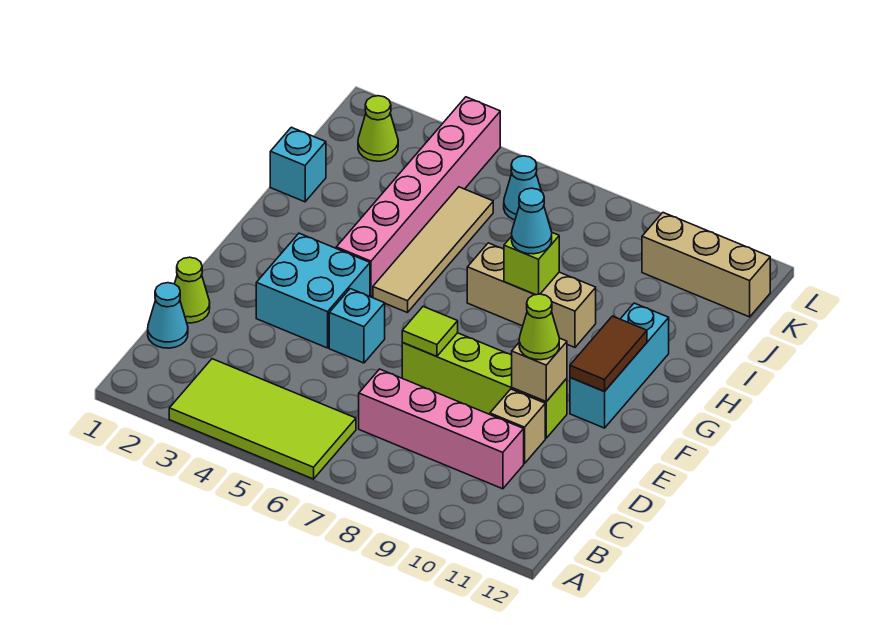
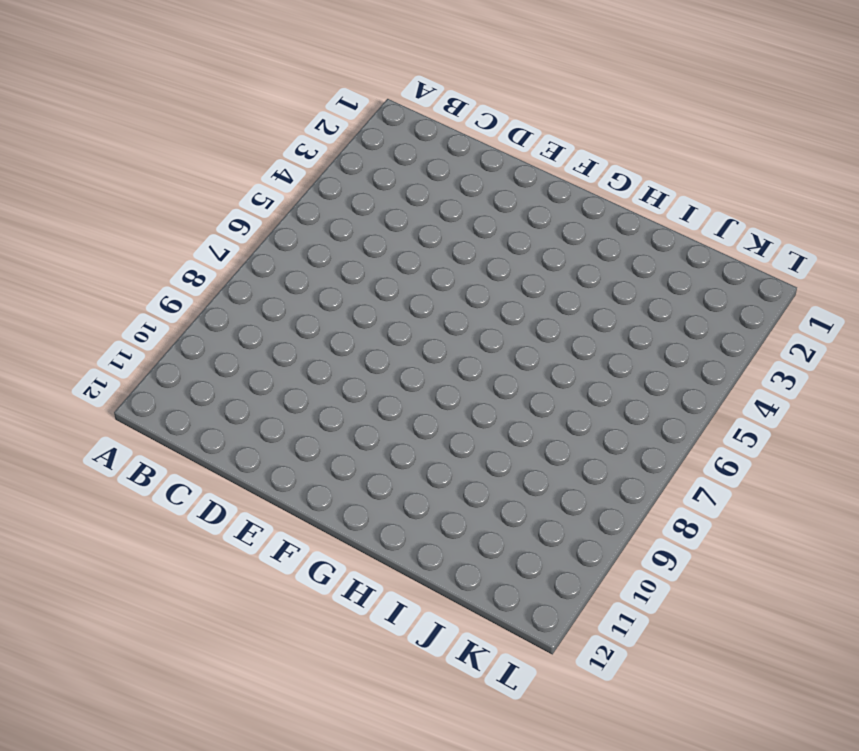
none -> lime 2x4 tile [169,359,356,479]
none -> cyan 1x1 cone [148,283,188,348]
none -> pink 1x4 brick [359,369,524,489]

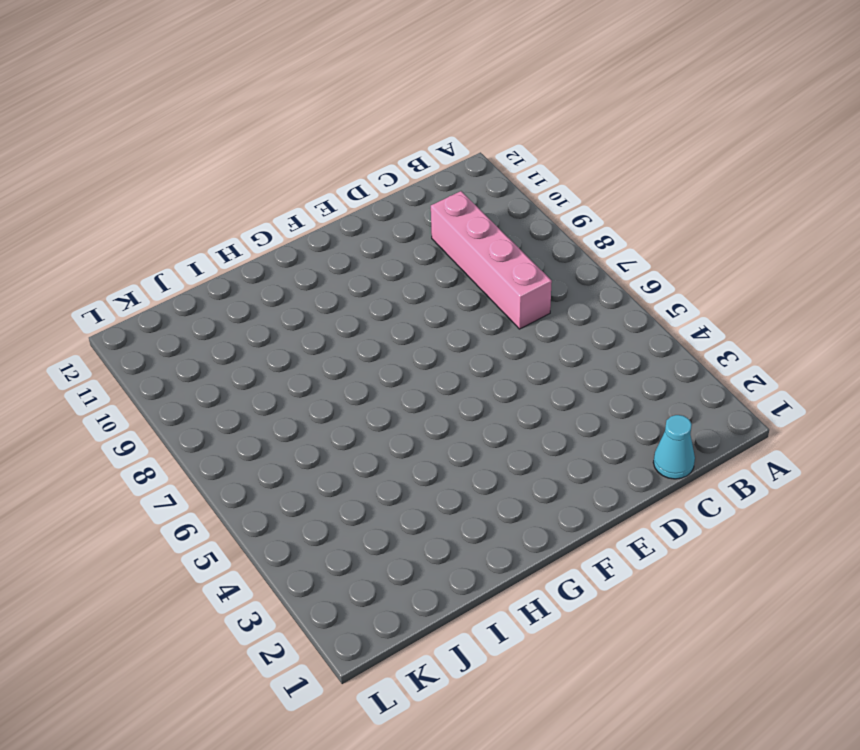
none -> lime 2x4 tile [169,359,356,479]
none -> lime 1x1 cone [175,257,210,323]
none -> tan 1x1 brick [490,389,545,464]

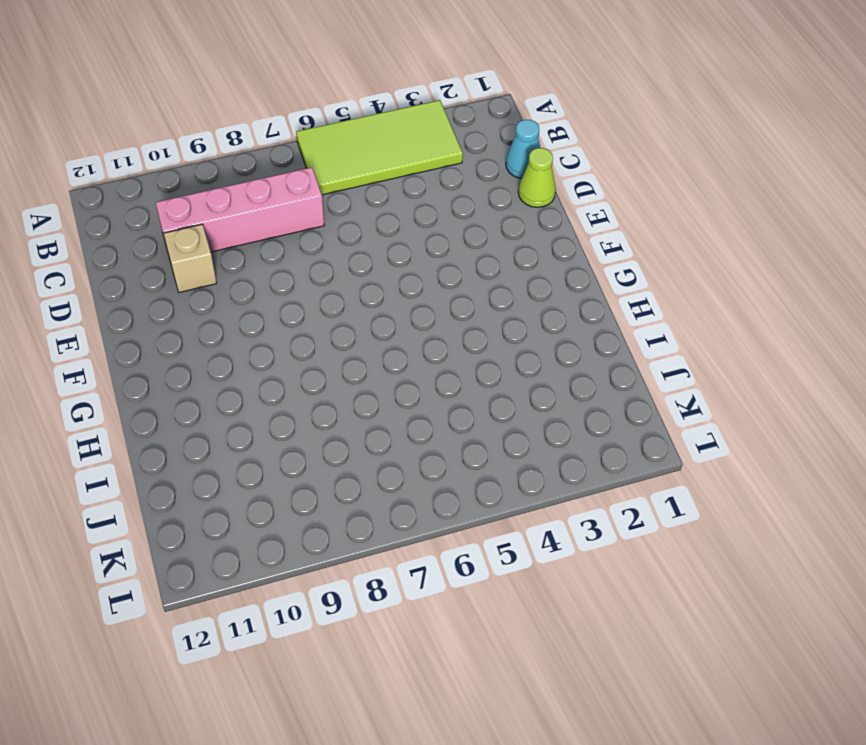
none -> cyan 2x2 brick [256,233,370,348]
none -> cyan 1x1 brick [329,289,385,363]
none -> lime 1x4 brick [402,333,567,438]

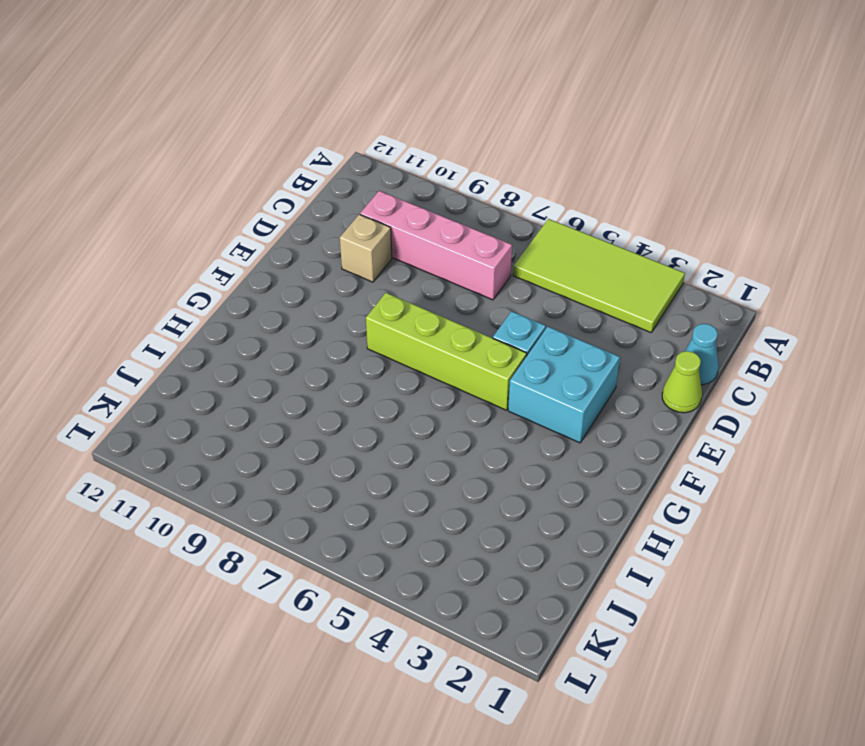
lime 1x4 brick [366,293,527,410] -> lime 1x4 brick moved to [402,333,567,438]
none -> cyan 1x3 brick [570,303,669,428]
none -> pink 1x6 brick [336,97,500,297]
none -> tan 1x4 tile [373,187,493,313]

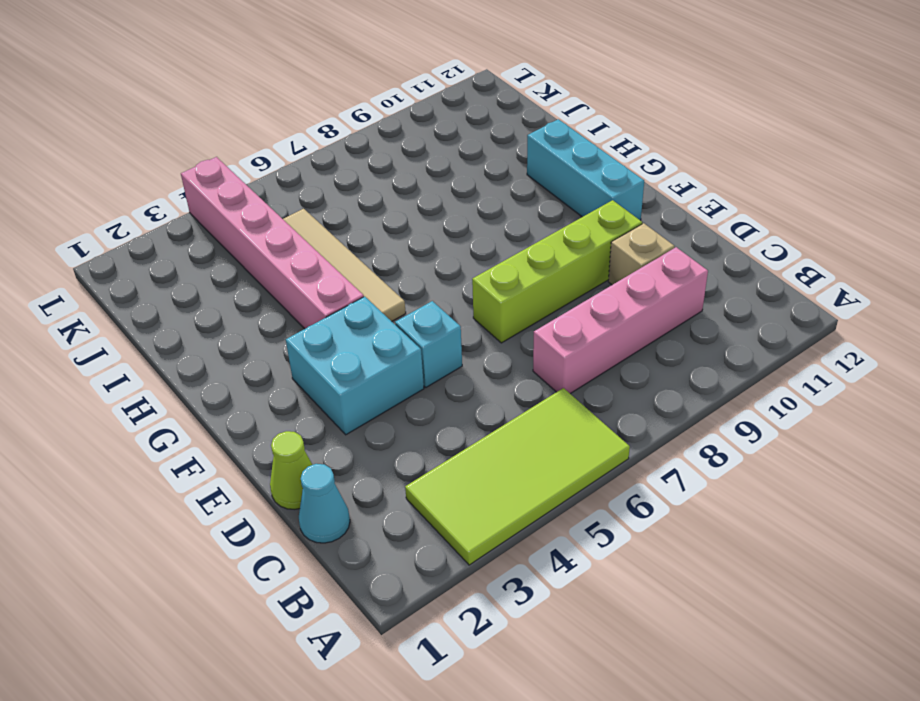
none -> tan 1x3 brick [467,243,596,347]
none -> cyan 1x1 brick [270,127,326,202]
none -> lime 1x1 cone [358,96,398,161]

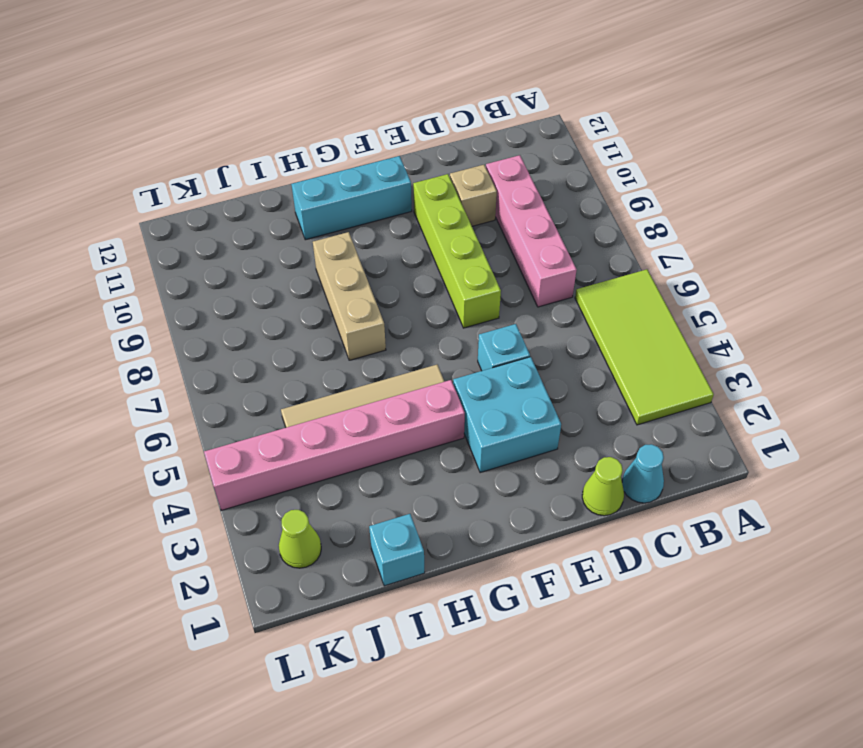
none -> cyan 1x1 cone [504,156,542,220]
none -> tan 1x3 brick [642,213,770,317]
none -> lime 1x1 tile [402,307,458,356]

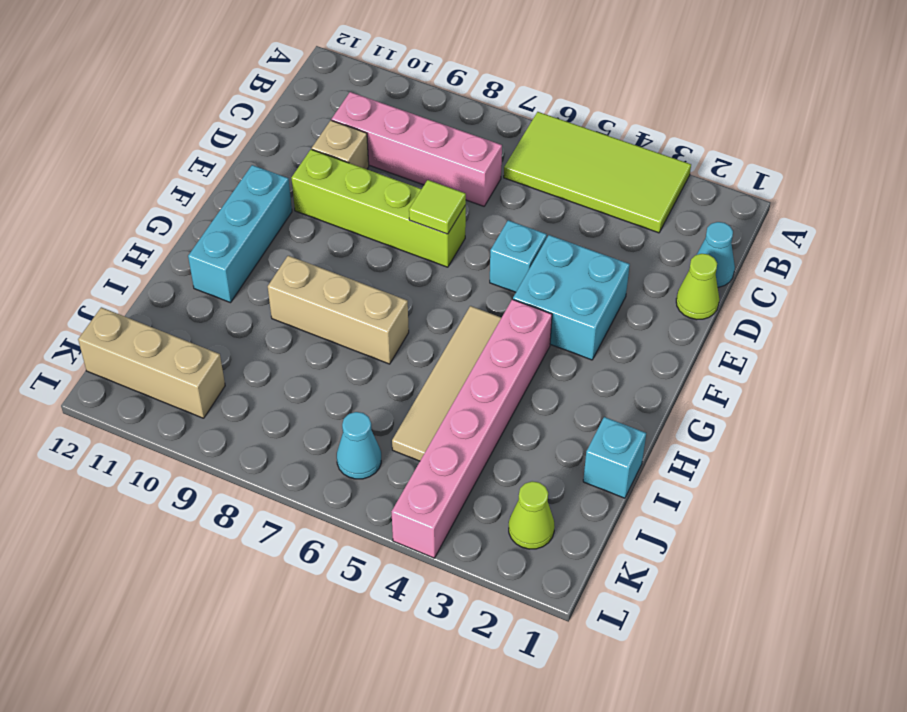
none -> tan 1x1 brick [512,338,567,402]
none -> brown 1x2 tile [570,316,647,391]
none -> lime 1x1 brick [504,233,559,295]

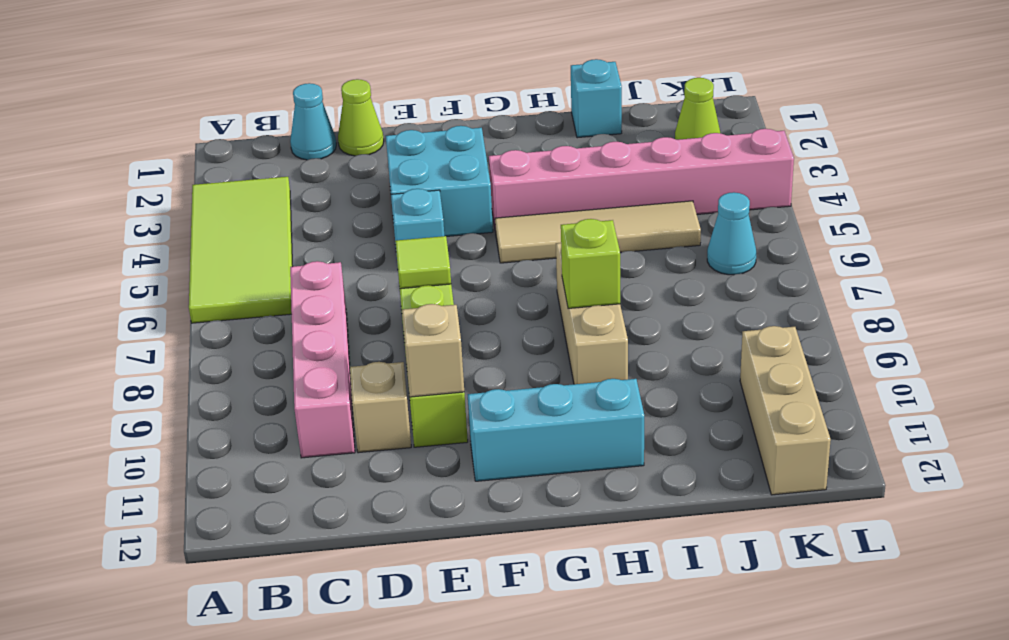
none -> brown 1x2 tile [570,316,647,391]
none -> lime 1x1 cone [519,294,559,360]
none -> cyan 1x1 cone [512,188,552,254]

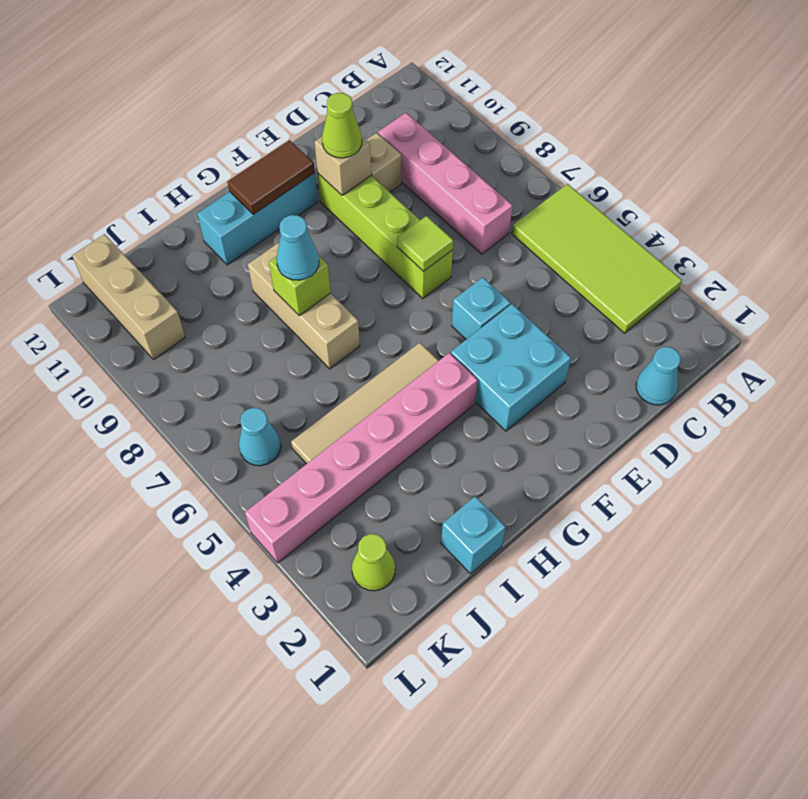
none -> lime 1x1 cone [175,257,210,323]

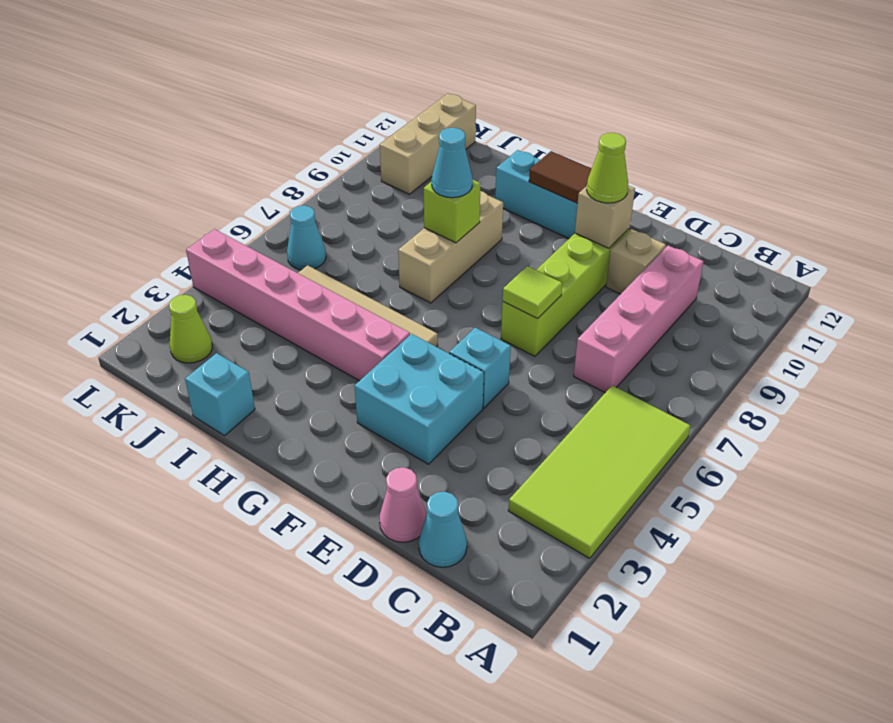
pink 1x1 cone [379,467,427,542] -> lime 1x1 cone [175,257,210,323]

